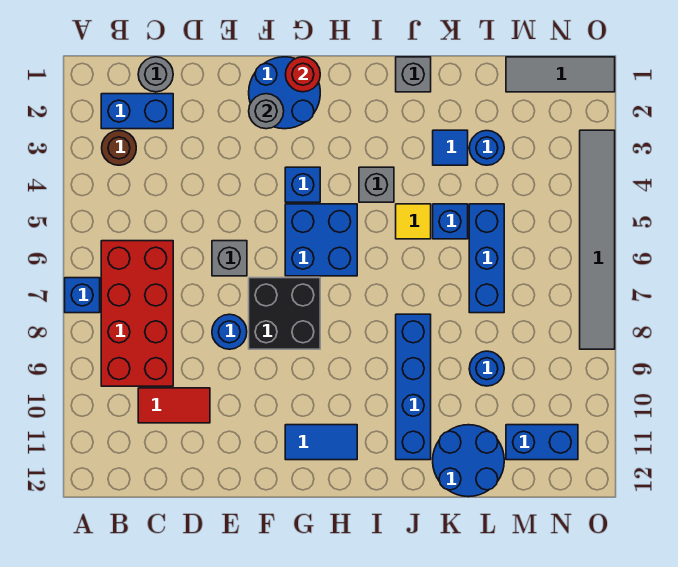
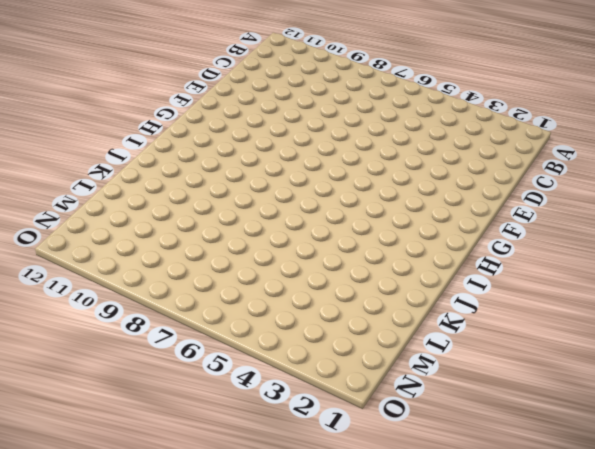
none -> blue 1x1 brick [65,278,100,313]
none -> blue 1x2 brick [101,94,173,129]
none -> brown 1x1 round brick [102,131,136,165]

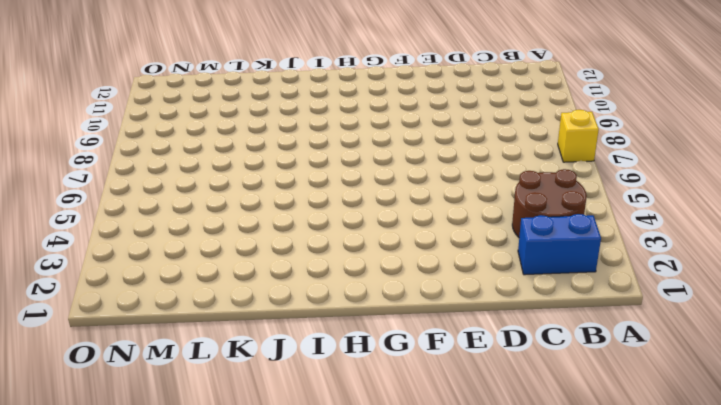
yellow 1x1 brick [558,110,599,162] -> blue 1x1 brick [65,278,100,313]
brown 2x2 round brick [512,169,587,237] -> brown 1x1 round brick [102,131,136,165]
none -> red 2x4 brick [101,241,173,386]
none -> grey 1x1 round brick [138,57,173,92]
none -> red 1x2 tile [138,388,210,423]

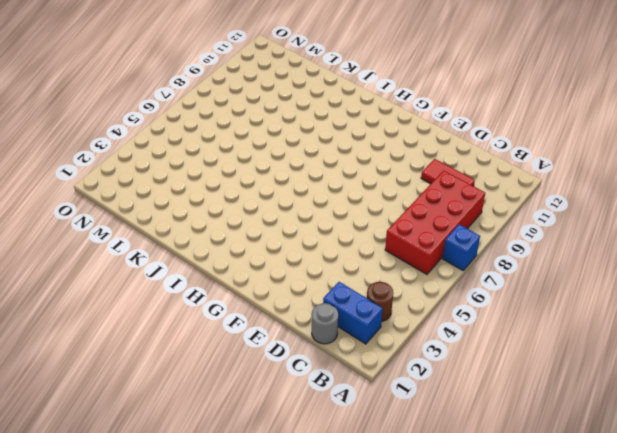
none -> grey 1x1 brick [212,241,247,276]
none -> blue 1x1 round brick [212,314,247,349]
none -> blue 2x2 round brick [249,57,320,129]

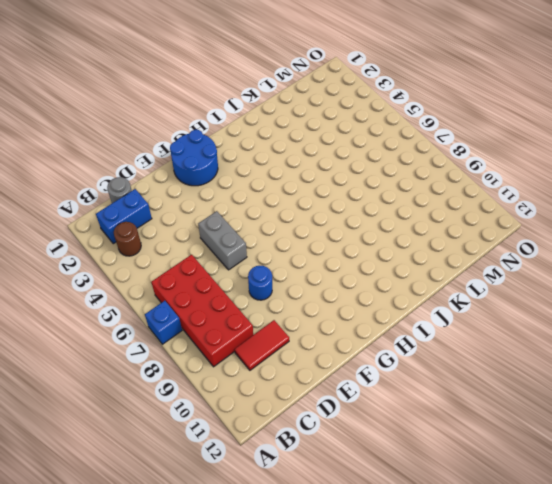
grey 1x2 brick [198,211,247,270] -> grey 1x1 brick [212,241,247,276]
none -> black 2x2 brick [249,278,320,349]
none -> blue 1x1 brick [285,167,320,202]
none -> blue 2x2 brick [285,204,357,276]

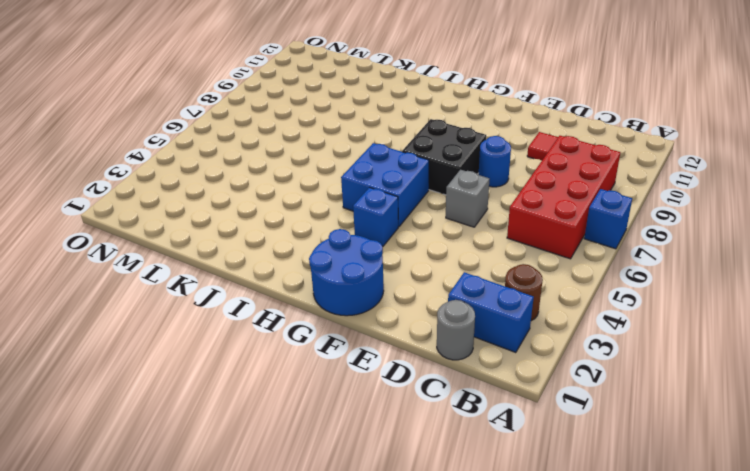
none -> blue 1x2 tile [285,425,357,460]
none -> grey 1x1 brick [359,167,394,202]
none -> grey 1x1 brick [396,57,431,92]

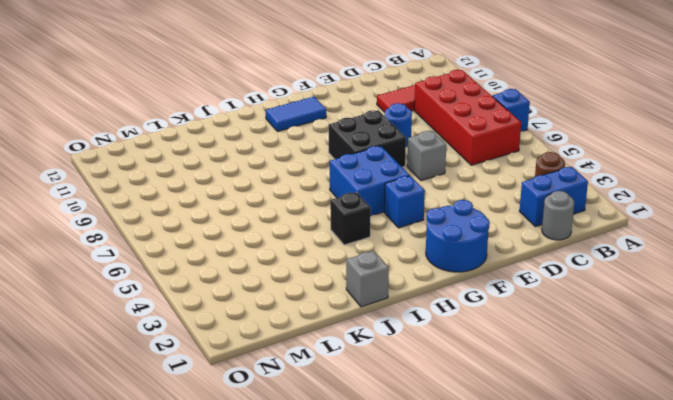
black 1x1 brick [330,192,371,245] -> grey 1x1 brick [359,167,394,202]
none -> yellow 1x1 tile [396,204,431,239]
none -> blue 1x4 brick [396,314,431,460]
none -> blue 1x1 tile [433,130,468,165]

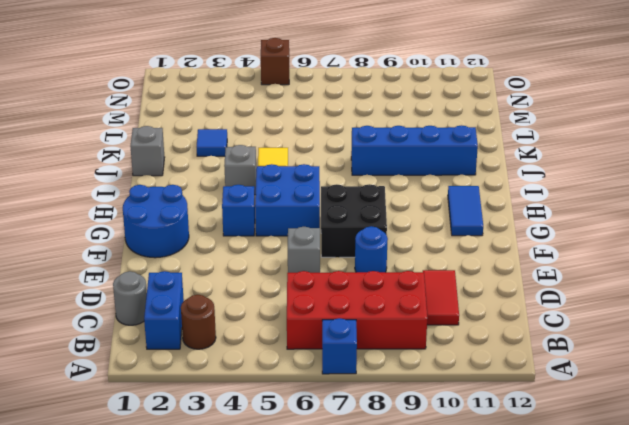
brown 1x1 brick [261,38,289,85] -> grey 1x6 tile [580,130,615,349]
none -> blue 1x1 brick [433,204,468,239]
none -> blue 2x2 round brick [433,425,504,497]
none -> blue 1x1 round brick [469,131,504,165]

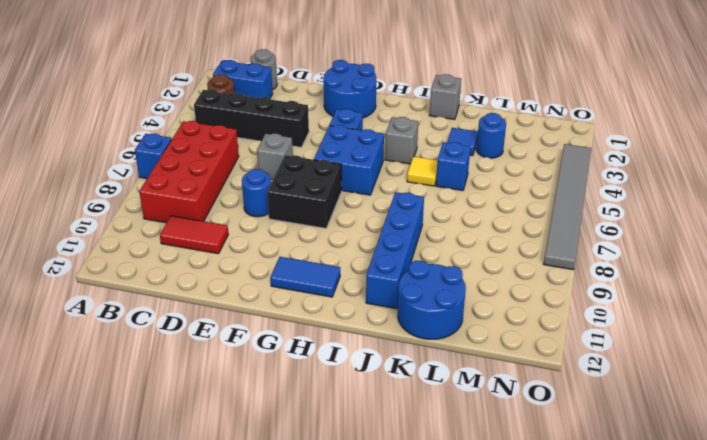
black 1x4 brick [194,89,309,147] -> none
none -> blue 1x3 brick [469,204,504,313]
none -> blue 1x1 round brick [469,351,504,386]
none -> grey 1x3 tile [506,57,615,92]

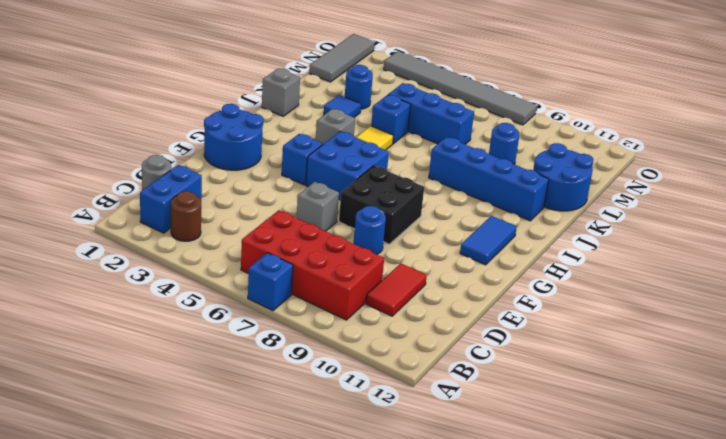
none -> blue 1x2 brick [506,425,578,460]
none -> grey 1x1 round brick [249,94,284,129]
none -> red 1x1 round brick [285,57,320,92]

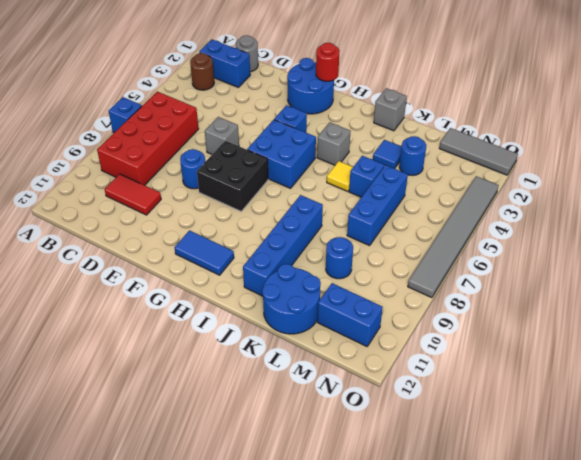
none -> grey 1x1 round brick [249,94,284,129]

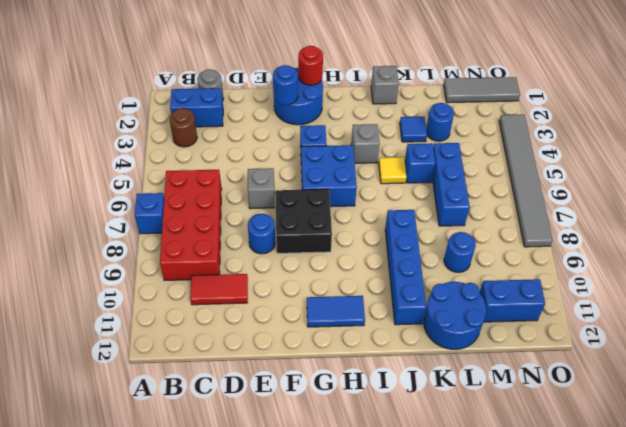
blue 1x1 round brick [273,65,298,105] -> grey 1x1 round brick [249,94,284,129]

